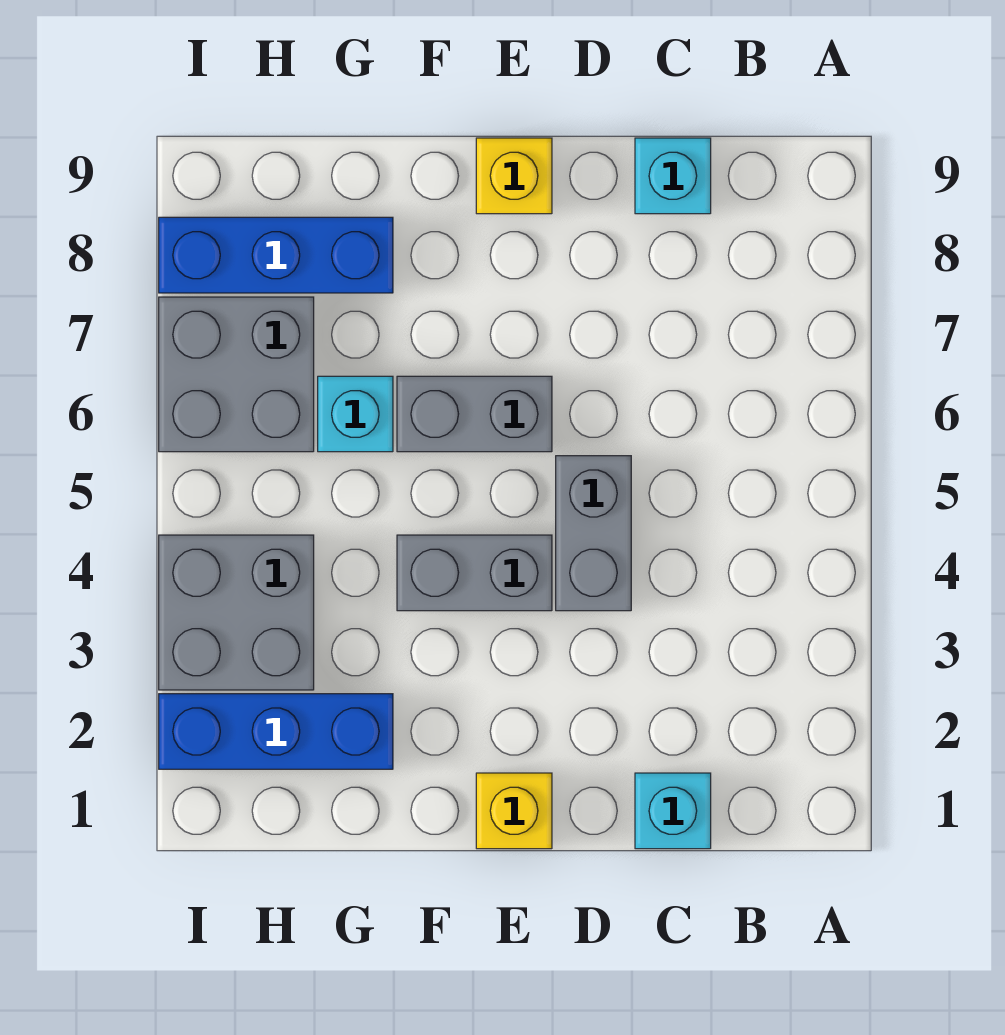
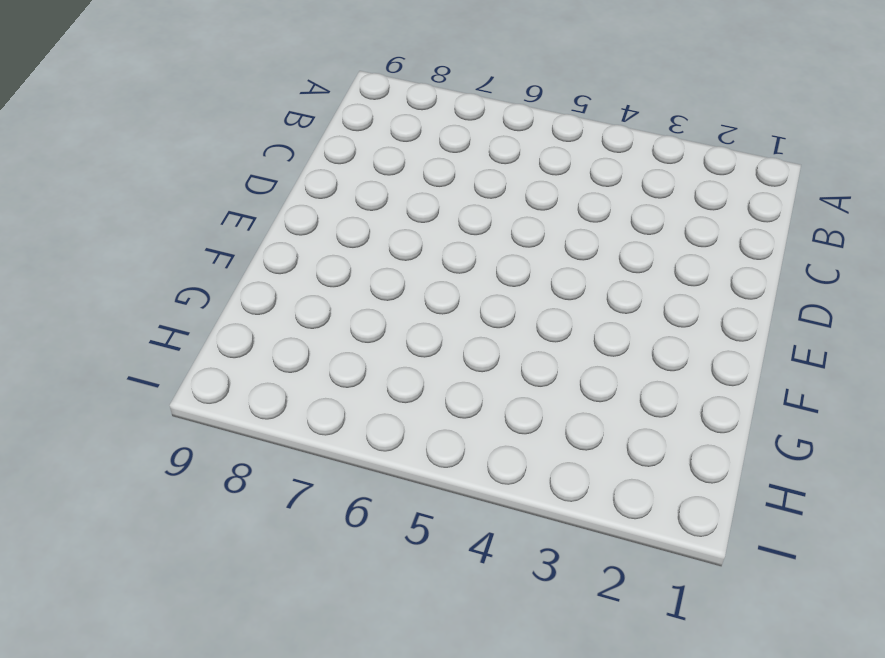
none -> cyan 1x1 brick [635,773,711,849]
none -> cyan 1x1 brick [635,138,711,214]
none -> grey 1x2 brick [556,456,631,611]

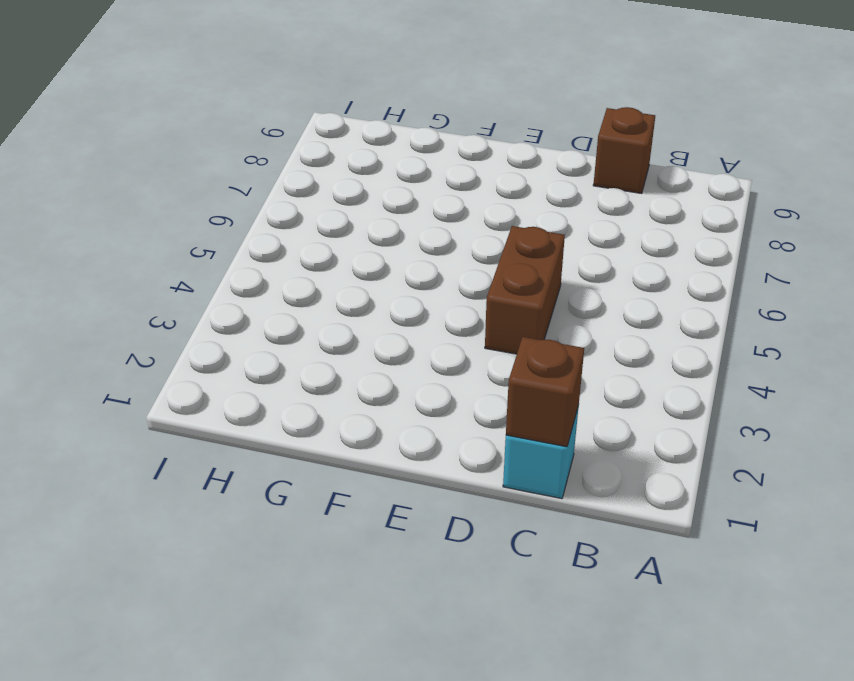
brown 1x1 brick [506,337,584,447] -> none
brown 1x1 brick [593,107,655,194] -> cyan 1x1 brick [635,138,711,214]
brown 1x2 brick [485,226,565,354] -> grey 1x2 brick [556,456,631,611]
none -> yellow 1x1 brick [476,773,552,849]
none -> grey 1x2 brick [397,535,552,611]
none -> grey 1x2 brick [397,376,552,452]

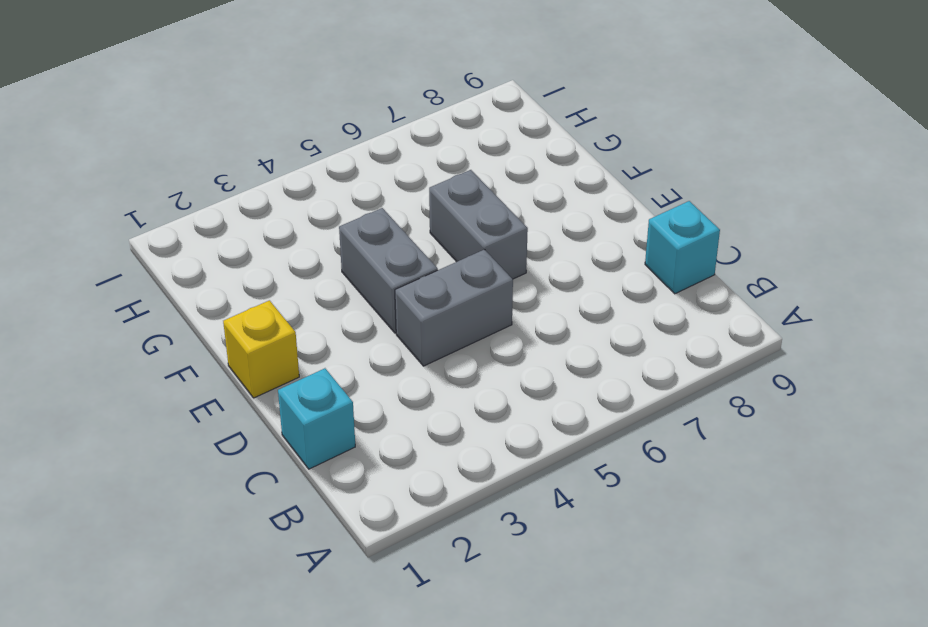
none -> yellow 1x1 brick [476,138,552,214]
none -> blue 1x3 brick [159,694,393,769]
none -> cyan 1x1 brick [318,376,393,452]

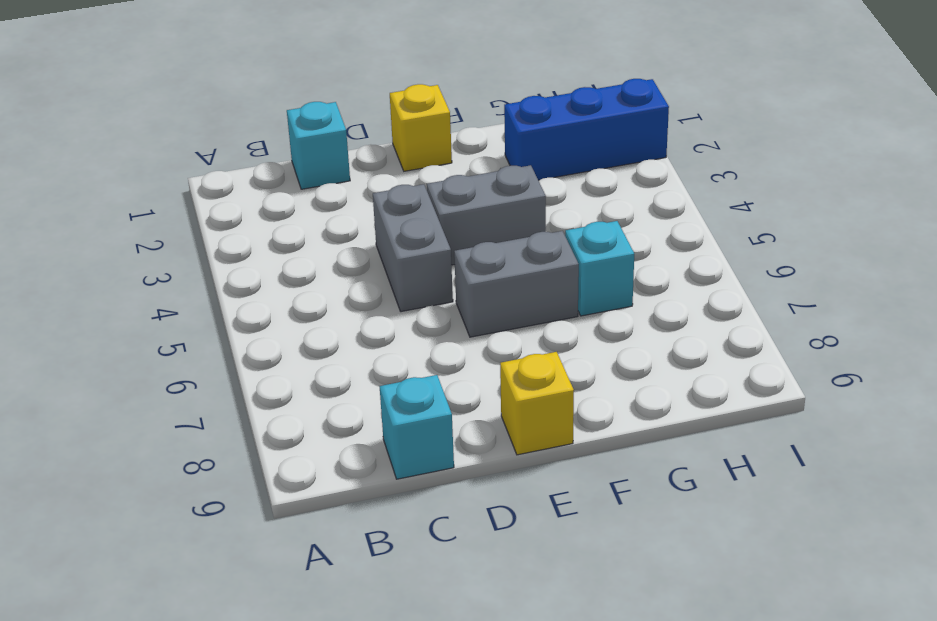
none -> blue 1x3 brick [159,217,393,293]
none -> grey 2x2 brick [159,535,314,690]
none -> grey 2x2 brick [159,297,314,452]

